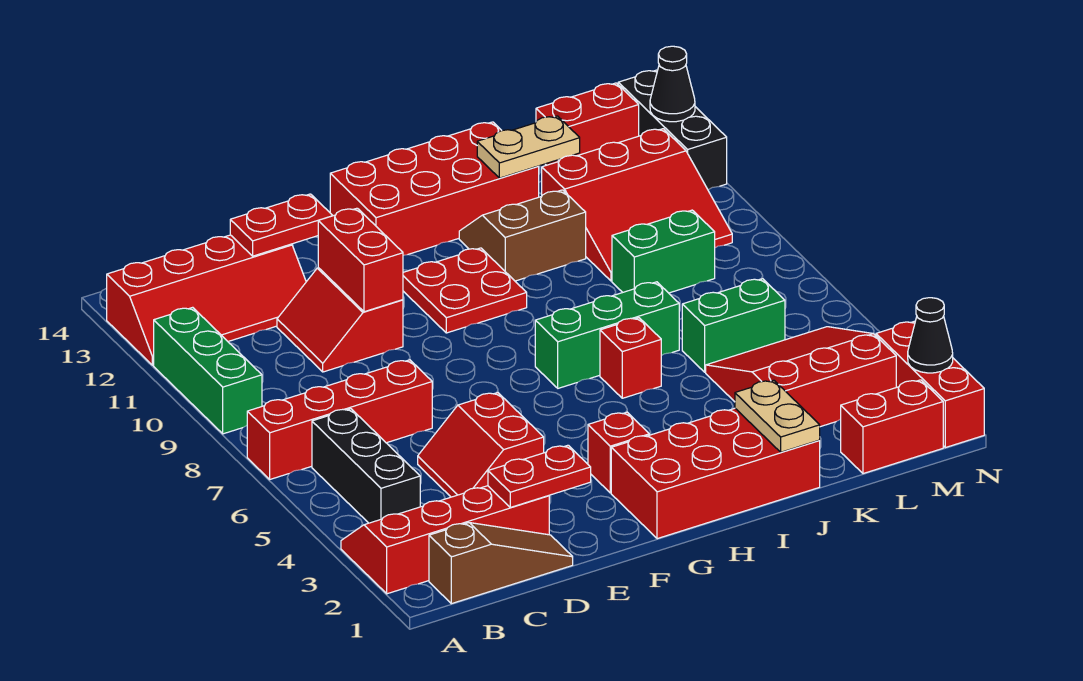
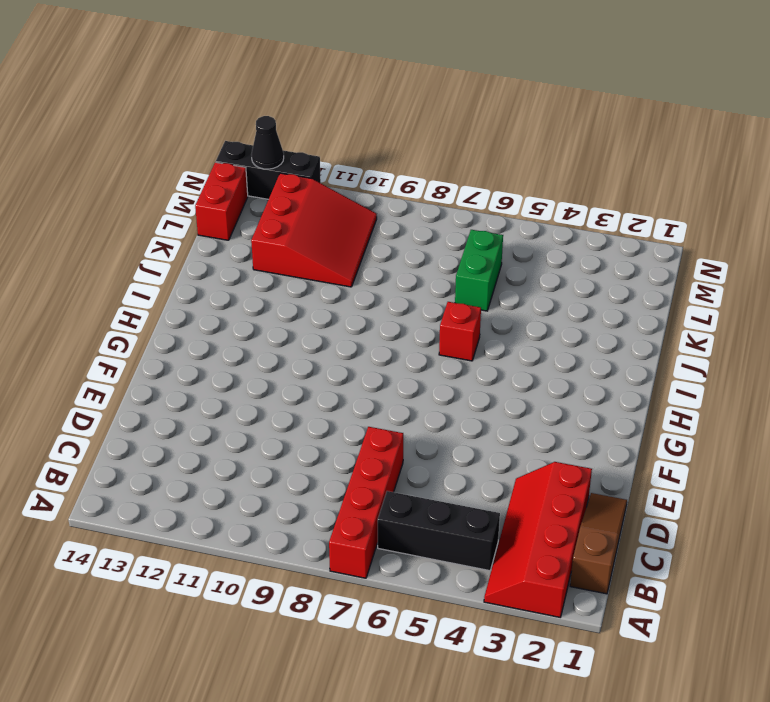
none -> green 1x3 brick [154,307,262,434]
none -> red 2x4 slope [107,235,306,365]
none -> red 2x2 slope [418,393,544,497]
none -> red 2x2 slope [277,268,403,372]

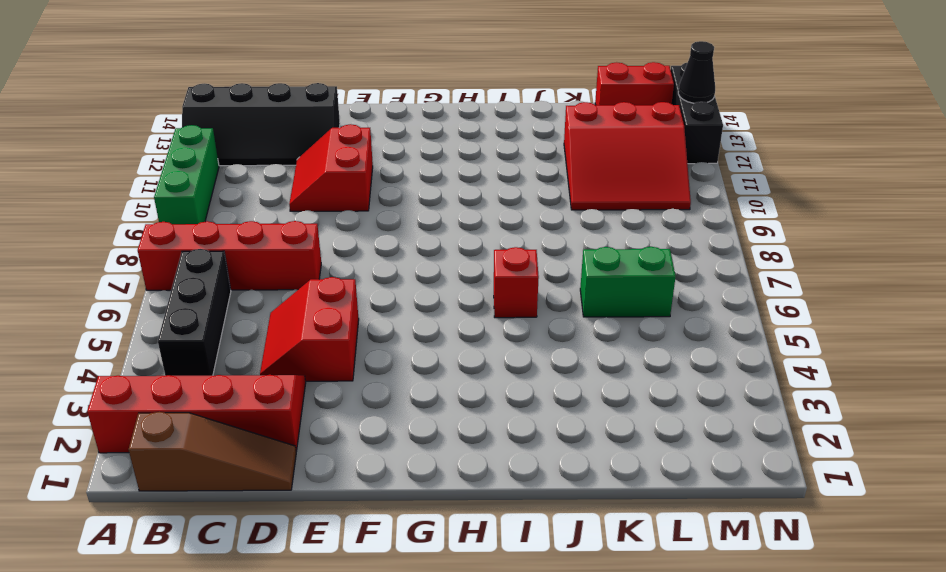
black 2x4 slope [182,83,340,166] -> red 2x4 slope [107,235,306,365]
none -> red 2x4 brick [611,408,820,539]
none -> red 1x1 brick [588,412,649,493]
none -> red 2x2 plate [403,248,527,333]
none -> red 2x4 brick [330,122,539,255]

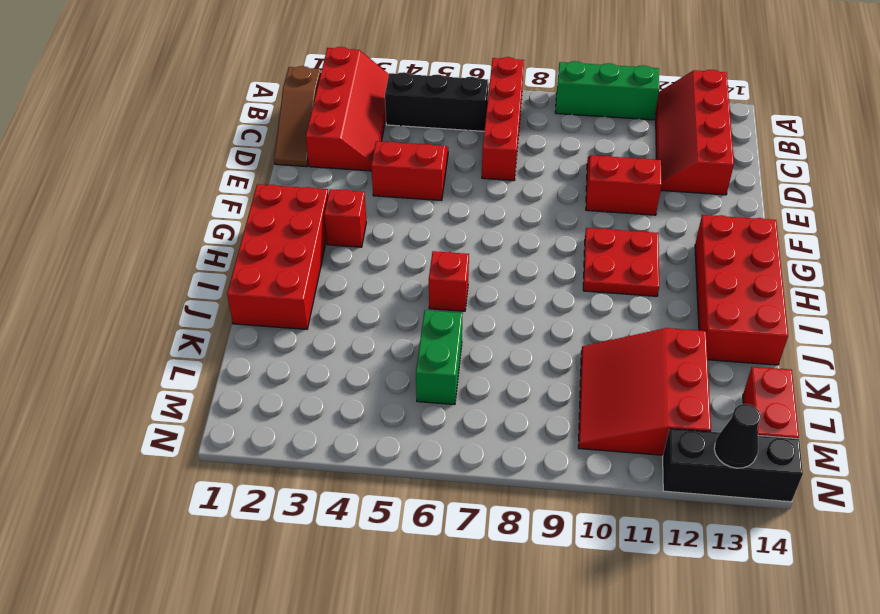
none -> green 1x3 brick [535,282,679,388]
none -> brown 2x2 slope [459,190,586,281]
none -> red 3x3 slope [706,327,896,427]
none -> green 1x2 brick [612,210,715,293]

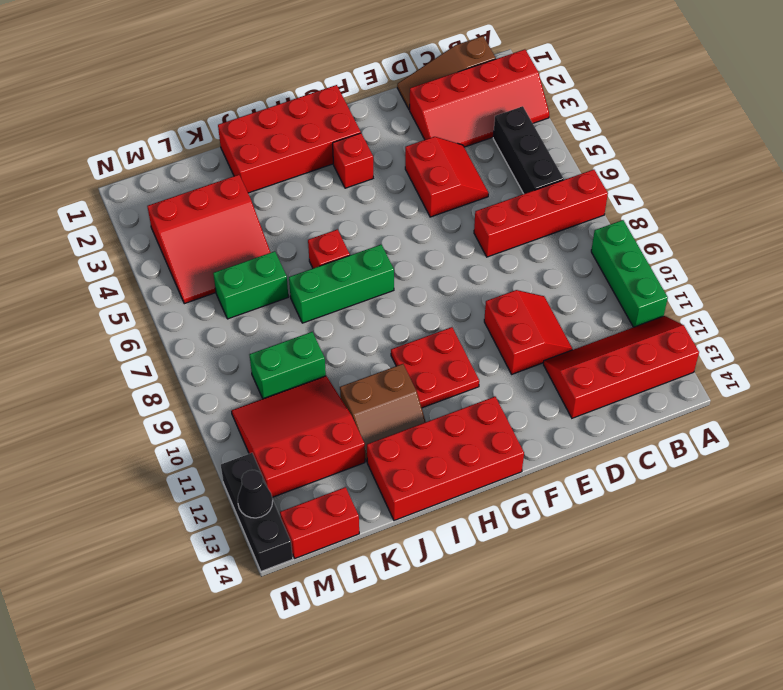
none -> red 1x2 brick [841,380,943,474]
none -> red 1x3 brick [876,321,984,448]
none -> red 1x2 plate [488,445,591,507]
none -> red 1x2 plate [230,194,333,256]

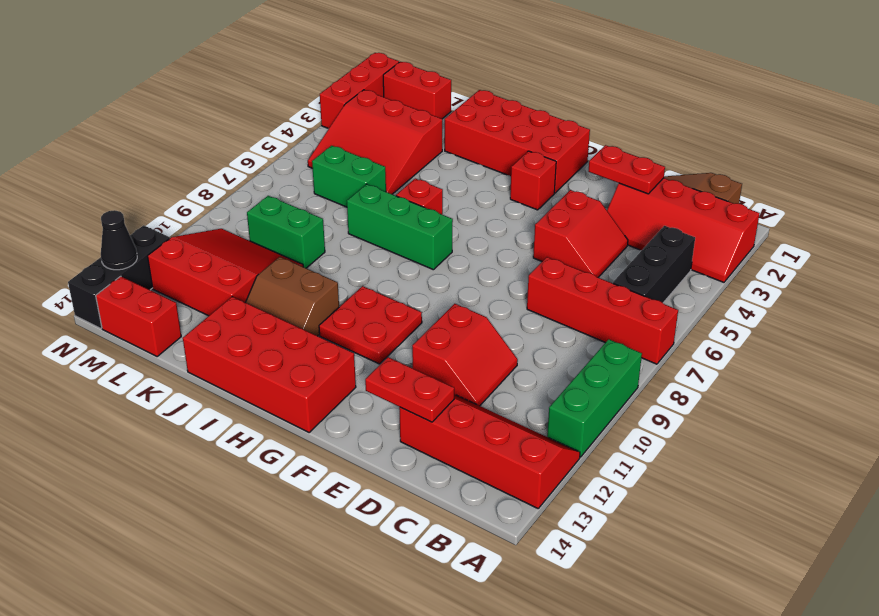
none -> red 1x2 brick [318,208,403,312]
none -> tan 1x2 plate [735,380,820,452]
none -> tan 1x2 plate [477,116,580,178]
none -> black 1x1 cone [908,298,953,373]

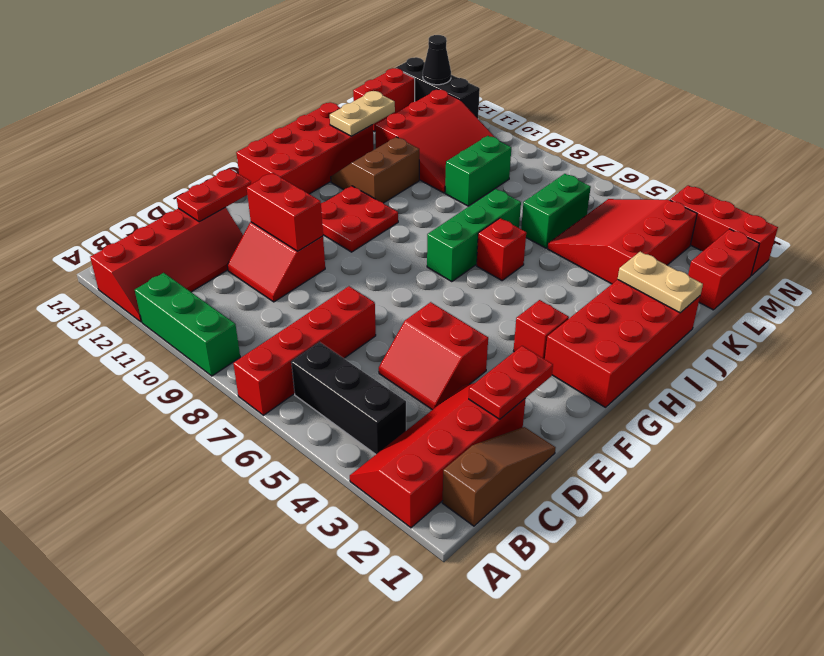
none -> black 1x1 cone [908,298,953,373]

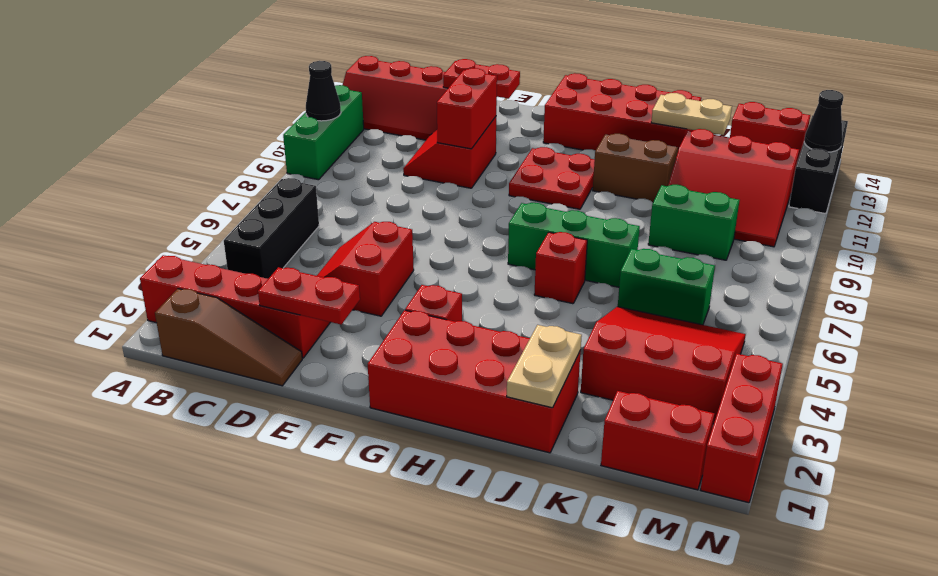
black 1x1 cone [306,61,341,121] -> black 1x1 cone moved to [908,298,953,373]
none -> red 1x4 brick [247,360,432,479]

